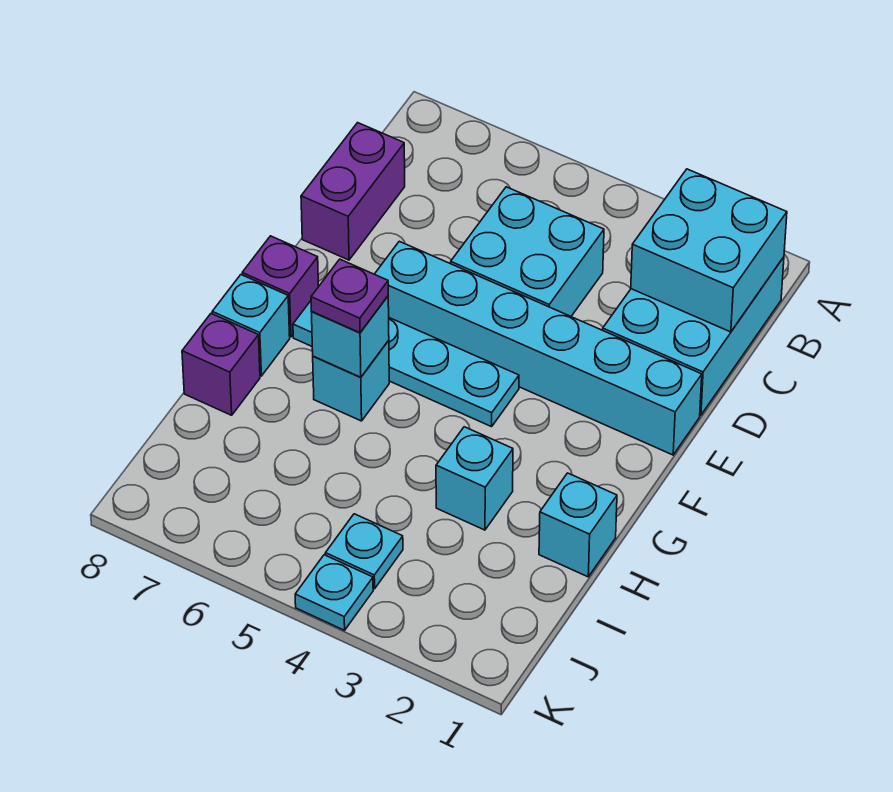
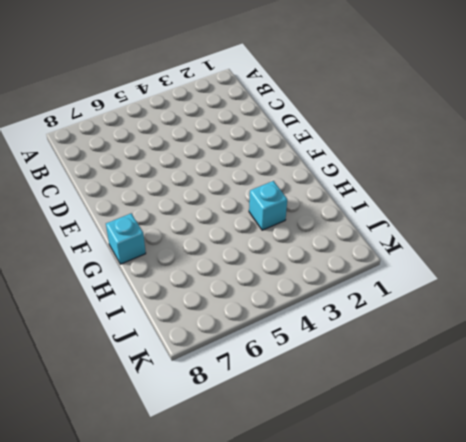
none -> cyan 2x3 brick [603,257,784,415]
none -> cyan 2x2 brick [451,187,604,316]
none -> purple 1x2 brick [301,123,405,260]

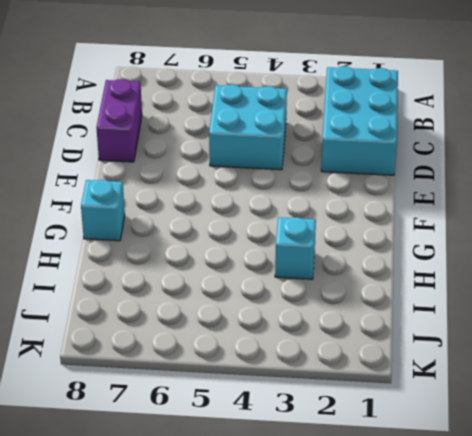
none -> cyan 1x6 brick [375,241,702,455]
none -> cyan 1x4 plate [293,301,519,427]
none -> purple 1x1 brick [242,236,318,337]

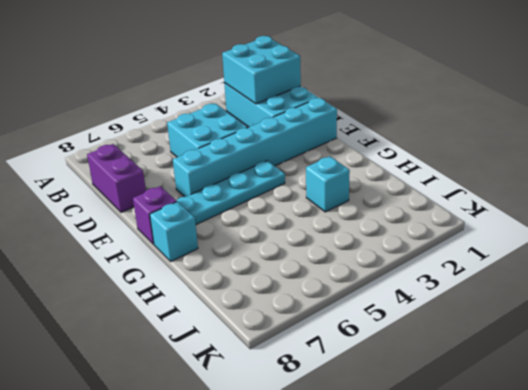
none -> cyan 1x1 brick [313,340,389,421]
none -> cyan 1x1 brick [539,473,617,577]
none -> purple 1x1 brick [182,314,260,415]

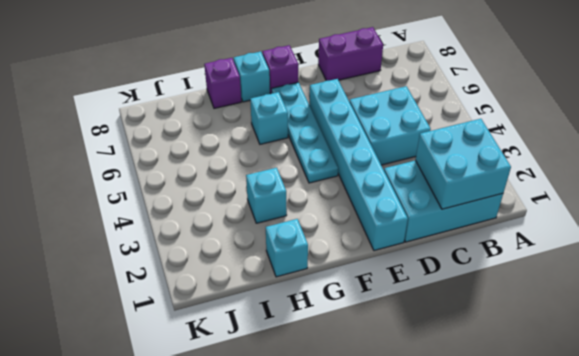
none -> cyan 1x1 plate [325,514,403,589]
none -> cyan 1x1 plate [295,555,373,630]
none -> cyan 1x1 brick [312,296,389,377]

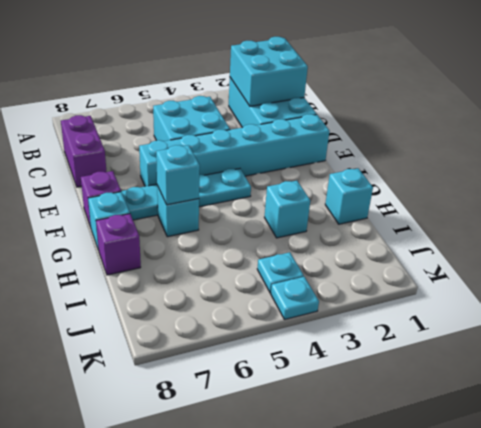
none -> purple 1x1 plate [311,259,388,333]

